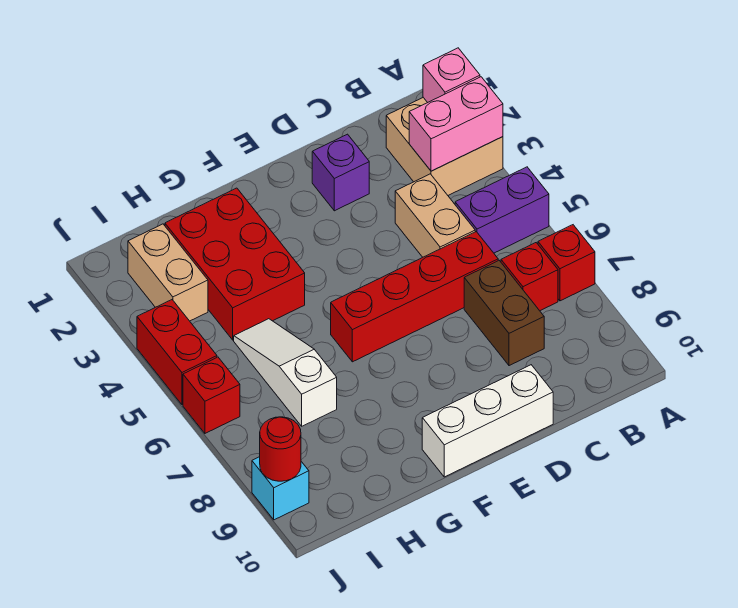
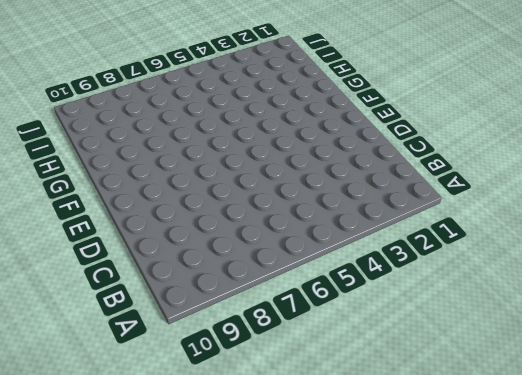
none -> tan 2x2 brick [386,98,503,195]
none -> purple 1x2 brick [455,167,549,253]
none -> red 1x1 brick [538,225,595,301]

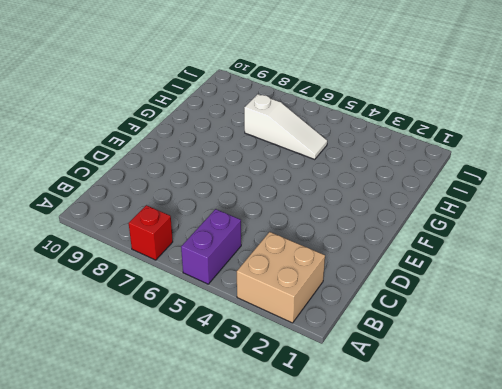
none -> red 1x1 brick [501,243,558,311]
none -> tan 1x2 brick [395,174,475,257]
none -> red 1x4 brick [331,232,498,362]

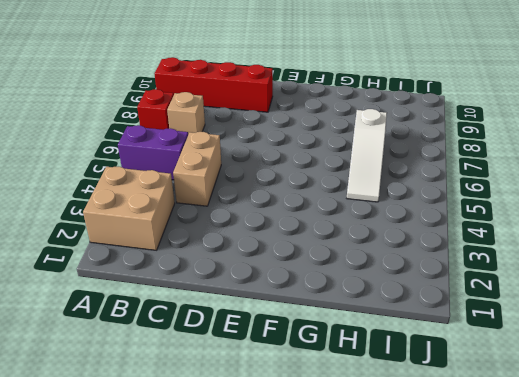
red 1x4 brick [154,57,273,112] -> red 1x4 brick moved to [331,232,498,362]
tan 1x1 brick [167,92,205,134] -> red 1x1 brick [501,243,558,311]
none -> brown 1x2 brick [464,260,544,366]
none -> purple 1x1 brick [312,134,369,211]
none -> white 1x3 brick [422,365,553,477]

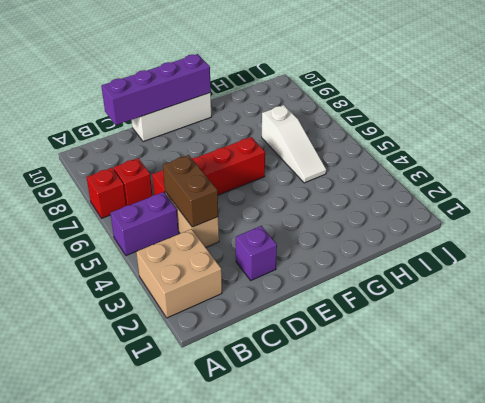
brown 1x2 brick [163,155,218,227] -> brown 1x2 brick moved to [464,260,544,366]
purple 1x4 brick [101,54,211,125] -> none
none -> red 2x3 brick [165,188,305,340]
none -> tan 1x2 brick [128,224,208,321]
none -> red 1x2 brick [137,300,217,405]

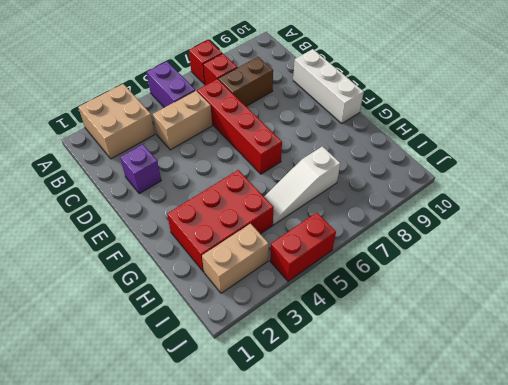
none -> red 1x1 brick [183,357,240,433]
none -> cyan 1x1 brick [252,457,309,520]
none -> pink 1x1 brick [423,48,480,103]

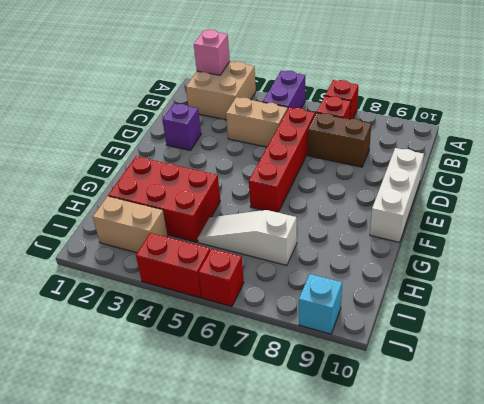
none -> pink 1x2 brick [409,77,503,171]
none -> red 1x1 round brick [260,417,301,481]

